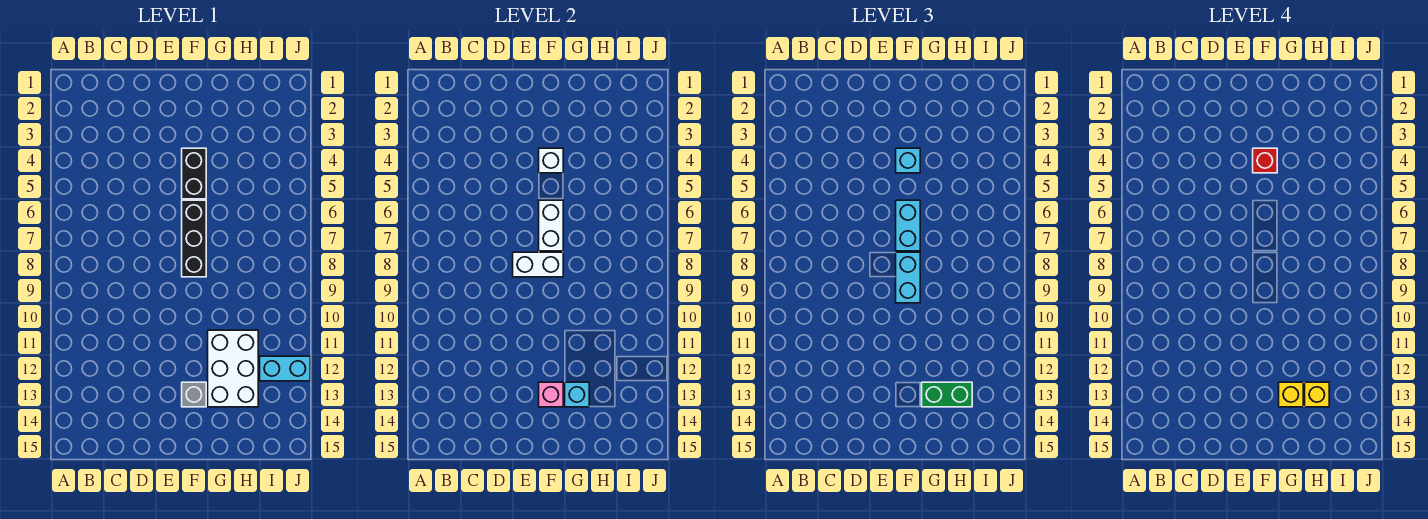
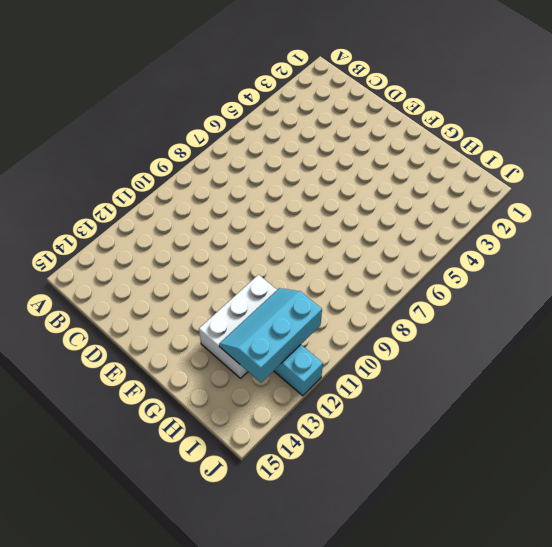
cyan 2x3 slope [219,288,322,383] -> none
none -> black 1x2 brick [182,148,206,199]
none -> black 1x3 brick [182,200,206,277]
none -> grey 1x1 brick [182,382,206,407]

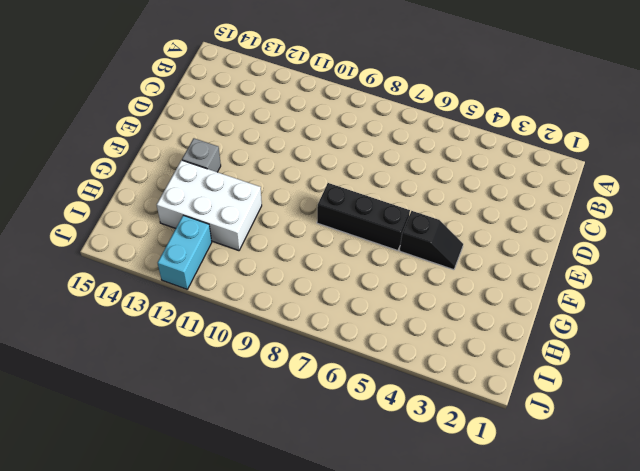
black 1x2 slope [399,211,463,270] -> black 1x2 brick [182,148,206,199]
none -> white 1x2 brick [513,252,563,277]
none -> white 1x1 brick [539,148,563,173]
none -> white 1x2 brick [539,200,563,251]

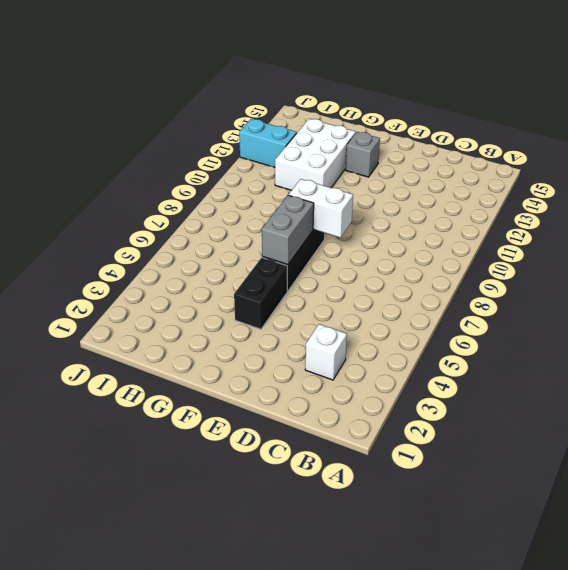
white 1x1 brick [305,324,347,380] -> white 1x1 brick moved to [539,148,563,173]
grey 1x2 brick [262,195,314,265] -> white 1x2 brick [539,200,563,251]
none -> pink 1x1 brick [539,382,563,407]
none -> cyan 1x1 brick [565,382,589,407]
none -> cyan 1x1 brick [896,148,920,173]

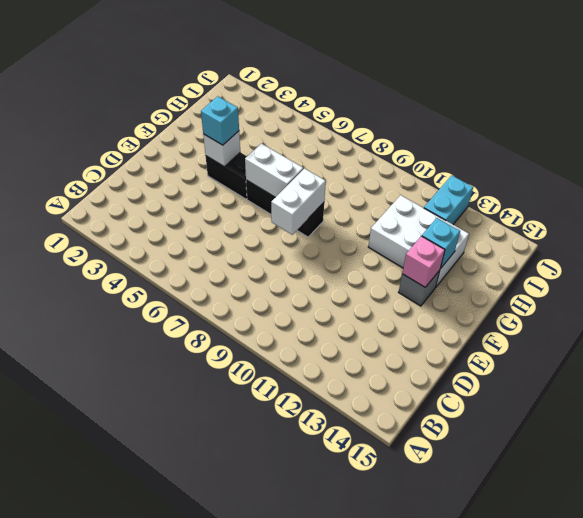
none -> cyan 1x2 brick [896,200,920,251]
none -> cyan 1x2 brick [896,252,920,303]
none -> green 1x2 brick [922,382,972,407]

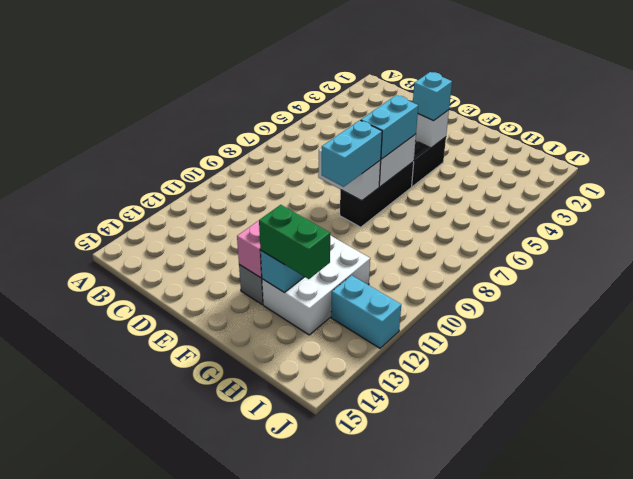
none -> red 1x1 brick [1253,148,1277,173]
none -> yellow 1x1 brick [1279,382,1303,407]
none -> yellow 1x1 brick [1305,382,1329,407]

